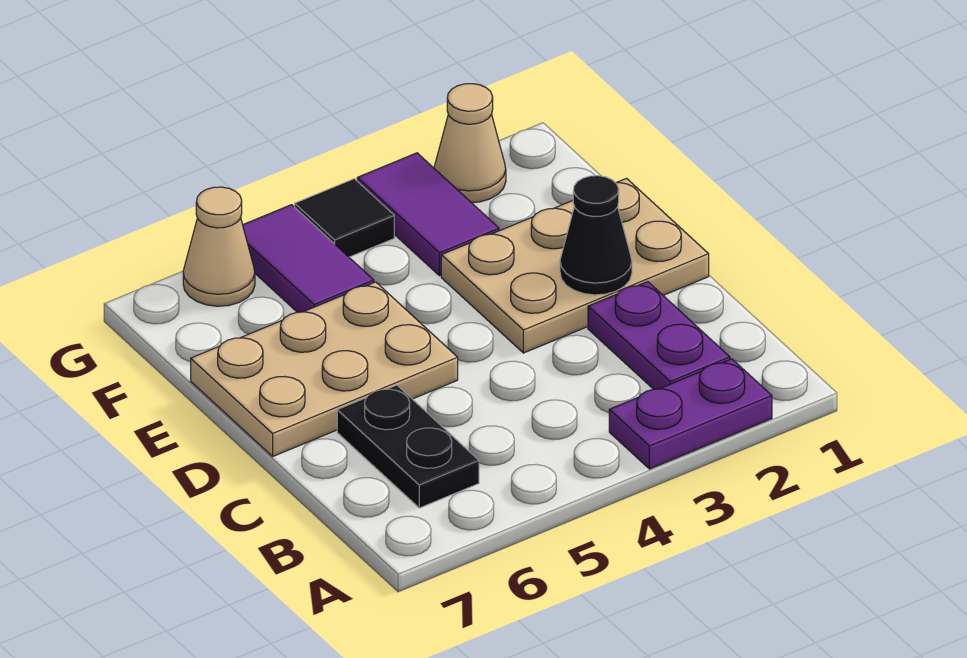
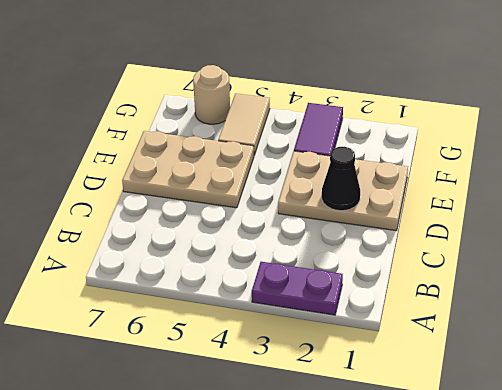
tan 1x2 tile [218,93,270,155] -> purple 1x2 tile [243,205,374,312]
tan 1x1 round brick [193,65,230,124] -> tan 1x1 cone [183,187,255,306]
none -> purple 1x2 plate [588,282,730,389]
none -> black 1x2 plate [337,385,479,508]

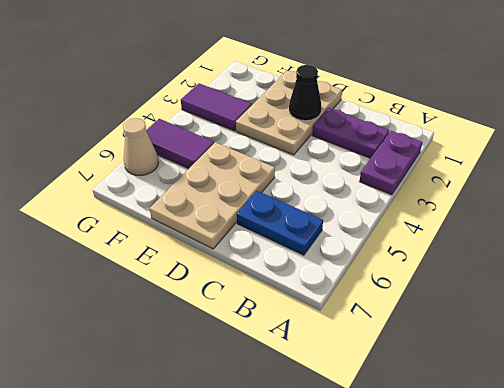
blue 1x2 plate [237,191,323,255] -> black 1x2 plate [337,385,479,508]
none -> tan 1x1 cone [434,84,506,203]
none -> black 1x1 tile [295,179,394,257]

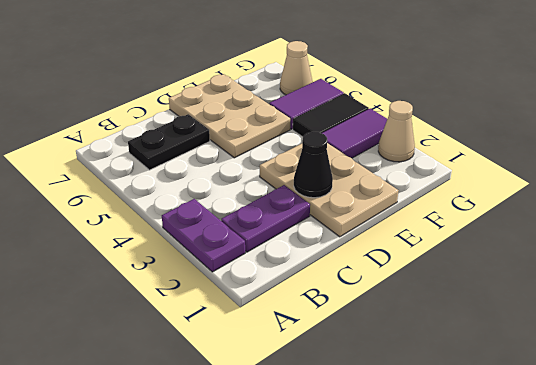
black 1x2 tile [293,93,369,137] -> black 1x1 tile [295,179,394,257]

